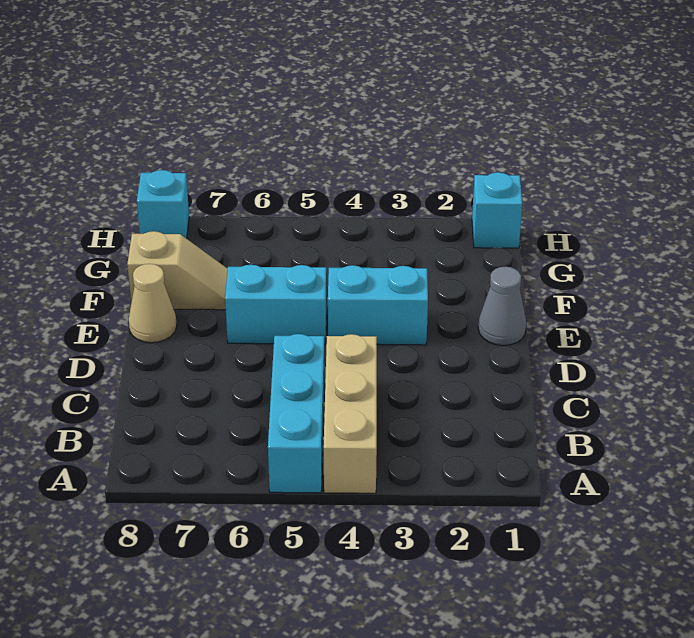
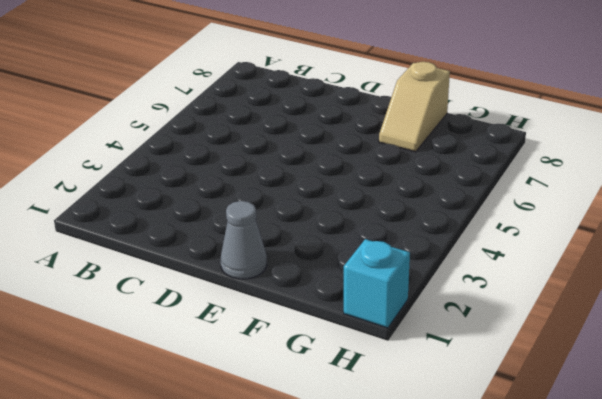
none -> tan 1x3 brick [324,334,377,493]
none -> cyan 1x3 brick [268,334,325,493]

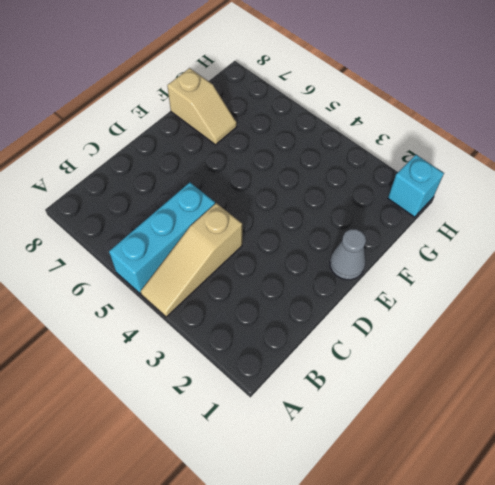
tan 1x3 slope [140,203,242,317] -> tan 1x3 brick [324,334,377,493]
none -> cyan 1x2 brick [328,265,428,345]
none -> cyan 1x2 brick [225,265,327,344]

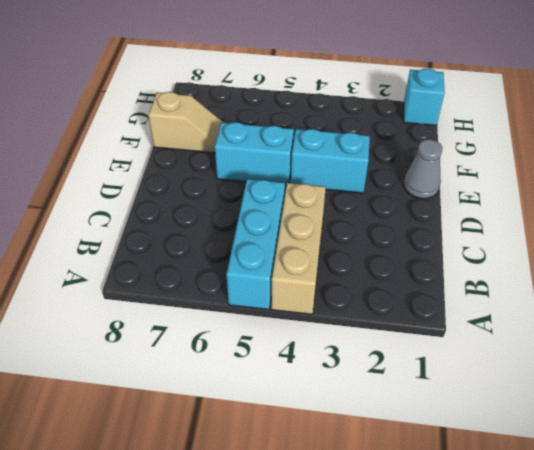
none -> tan 1x1 cone [129,264,177,343]
none -> cyan 1x1 brick [137,170,189,239]

